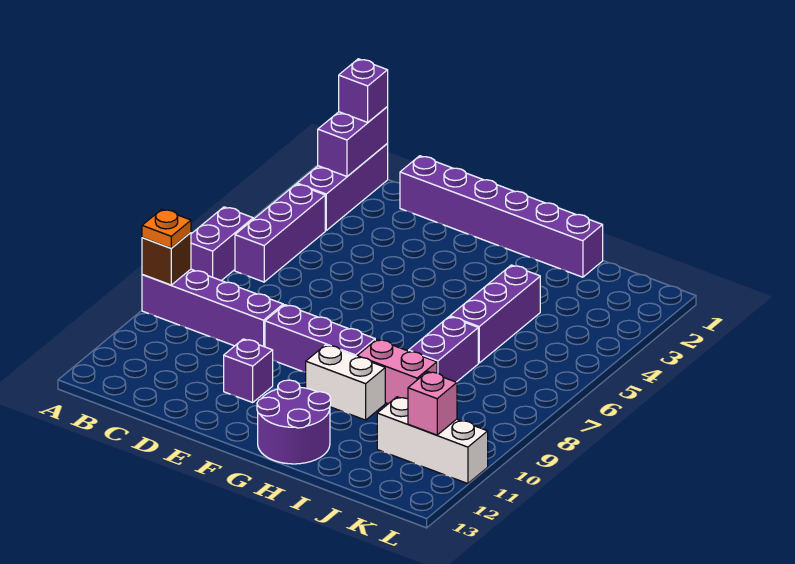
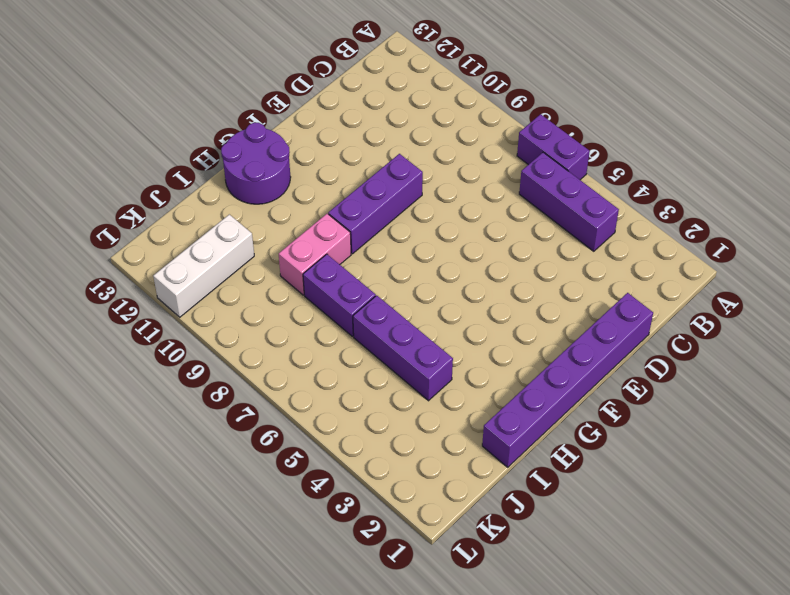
none -> purple 1x4 brick [142,269,283,347]
none -> purple 1x3 brick [297,144,388,230]
none -> purple 1x1 brick [224,339,273,402]

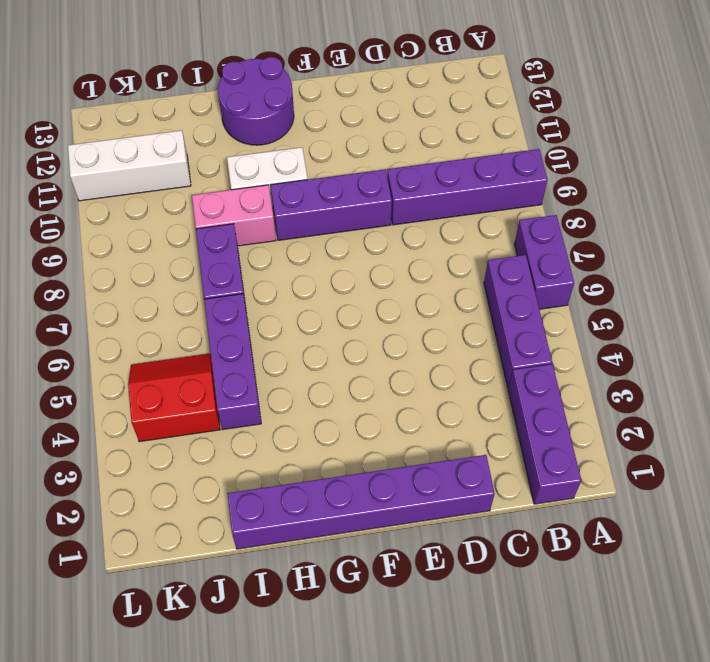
red 2x2 slope [128,354,220,442] -> none
none -> purple 1x1 brick [224,339,273,402]
none -> brown 1x1 brick [142,232,191,285]
none -> purple 1x2 brick [318,107,388,176]

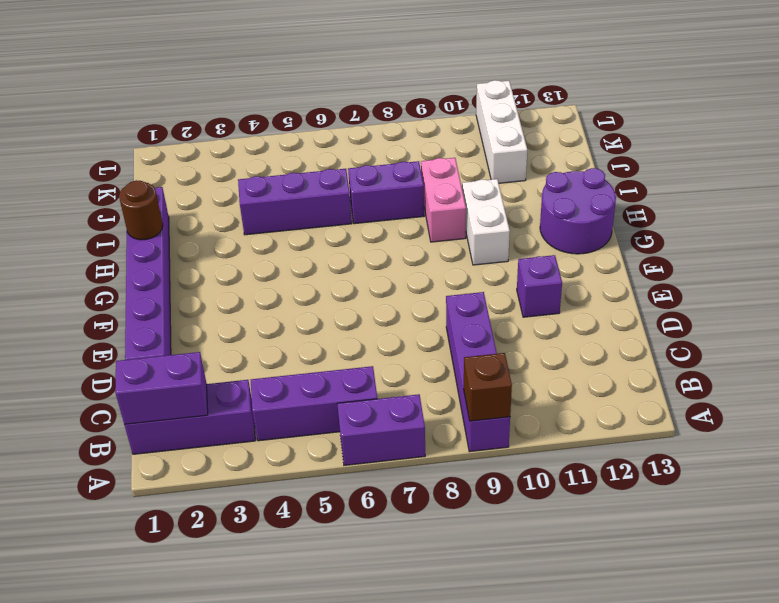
brown 1x1 round brick [119,180,163,240] -> none
none -> purple 1x3 brick [265,305,375,372]
none -> pink 1x1 brick [408,372,457,435]
none -> orange 1x1 plate [142,209,191,248]

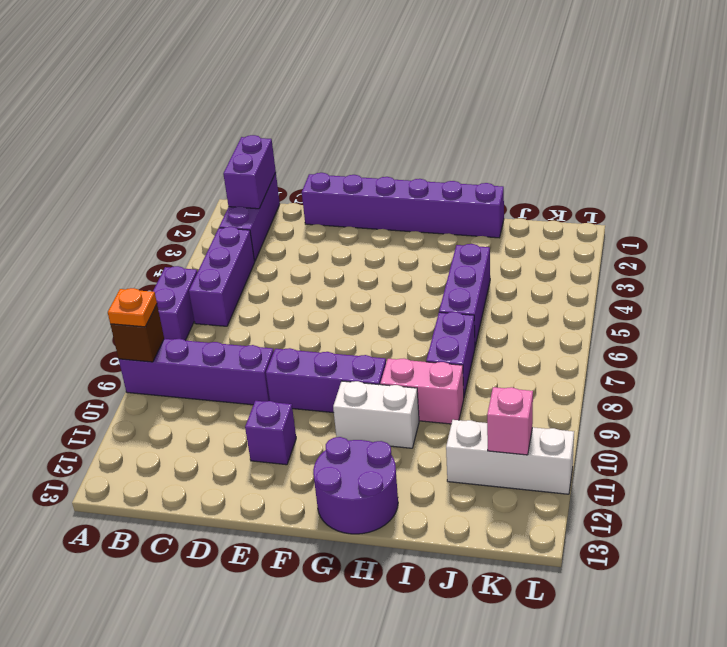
none -> purple 1x1 brick [339,59,388,122]

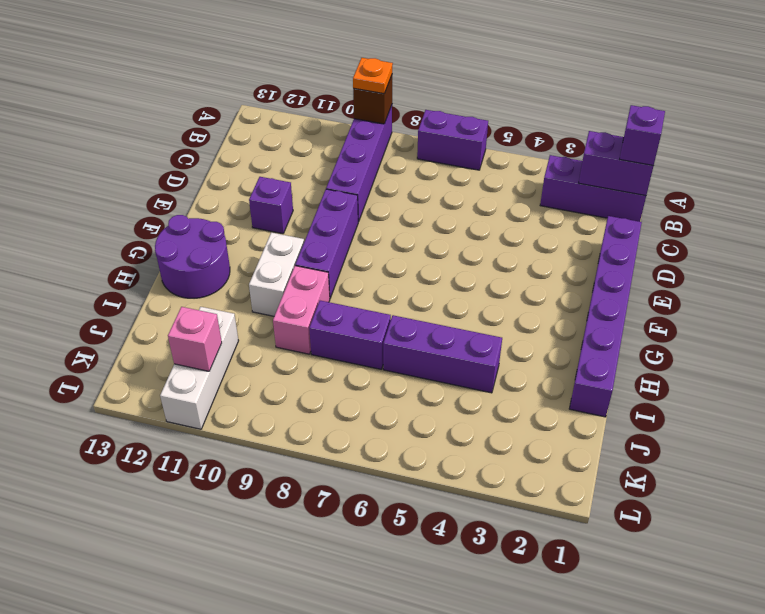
none -> purple 1x3 brick [235,184,325,282]

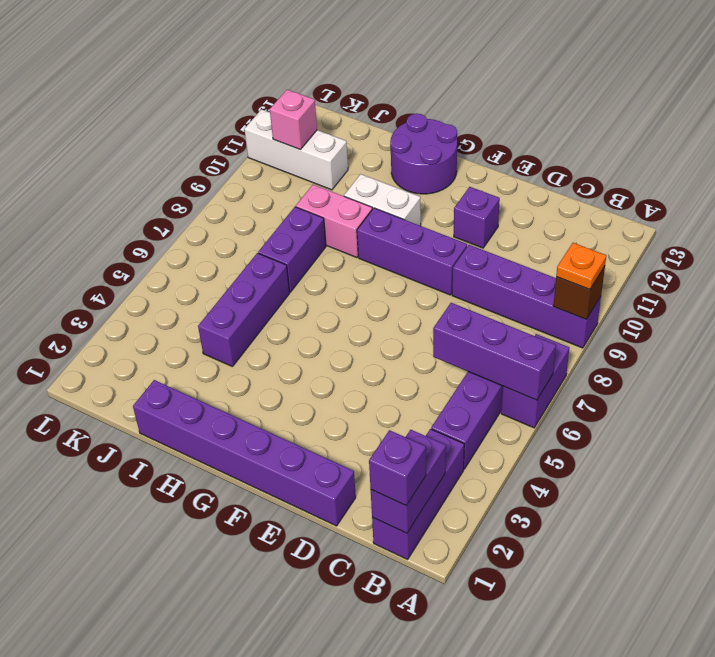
purple 1x3 brick [433,303,556,400] -> none

